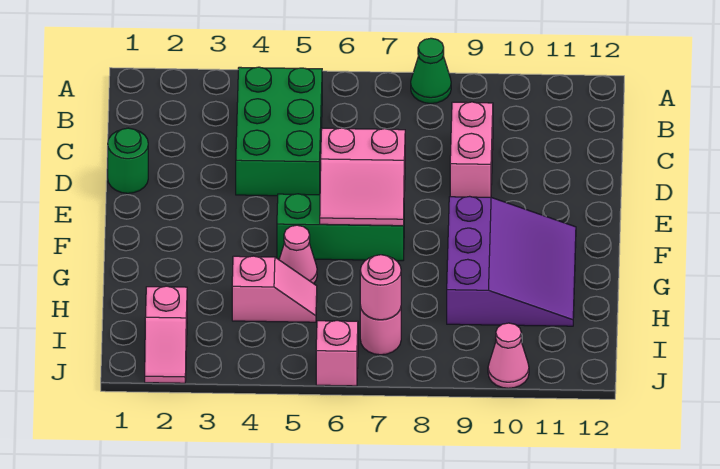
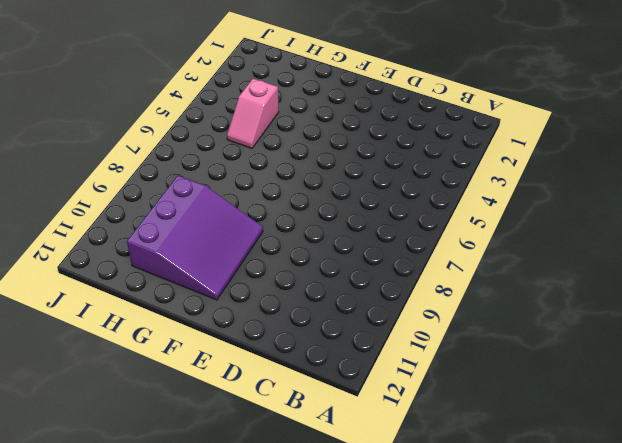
purple 3x3 slope [127,176,263,300] -> purple 3x3 slope turned to [447,196,576,326]
none -> green 1x1 cone [411,38,451,103]
none -> green 2x3 brick [236,67,322,196]
none -> pink 1x2 brick [450,102,493,197]

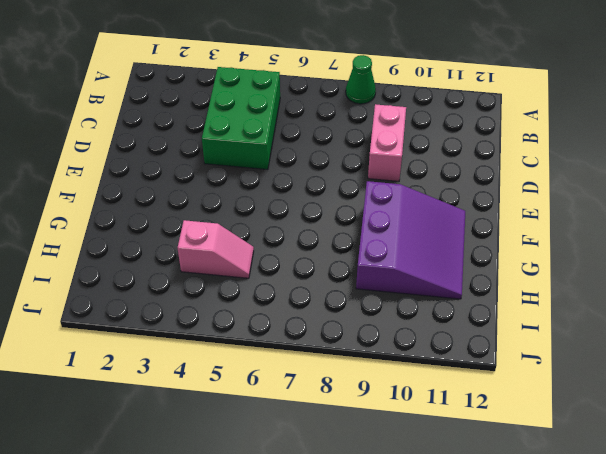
none -> green 1x1 round brick [108,128,148,193]
none -> green 1x3 brick [277,194,404,261]
none -> pink 1x1 cone [279,225,317,284]

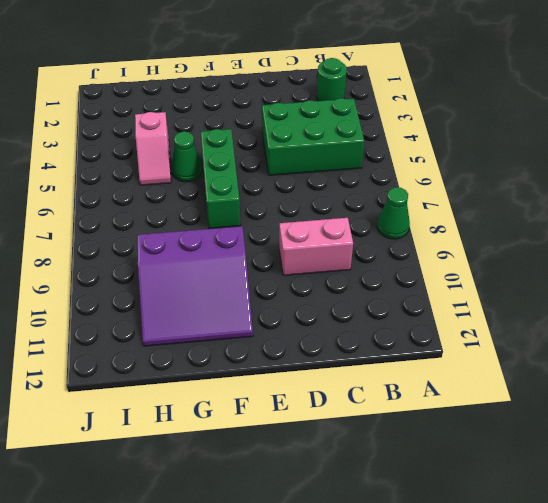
green 1x1 round brick [317,58,347,101] -> green 1x1 round brick moved to [108,128,148,193]
green 1x1 cone [172,132,202,182] -> pink 1x1 cone [279,225,317,284]
none -> pink 1x2 slope [145,286,187,383]
none -> pink 1x1 round brick [360,306,401,355]
none -> pink 1x1 brick [316,320,358,386]

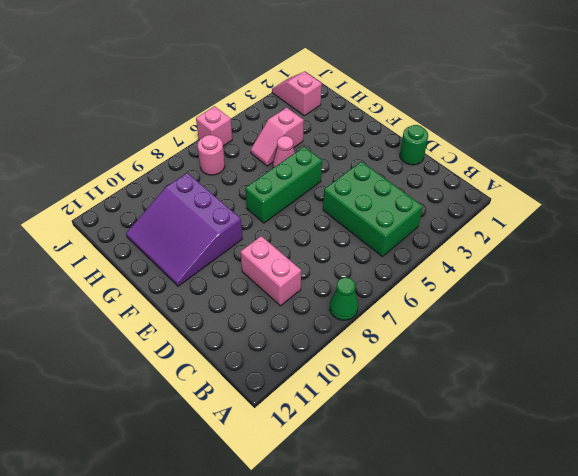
none -> pink 1x1 cone [488,323,529,388]
none -> pink 2x2 slope [320,128,405,226]
none -> pink 1x1 round brick [360,255,401,320]

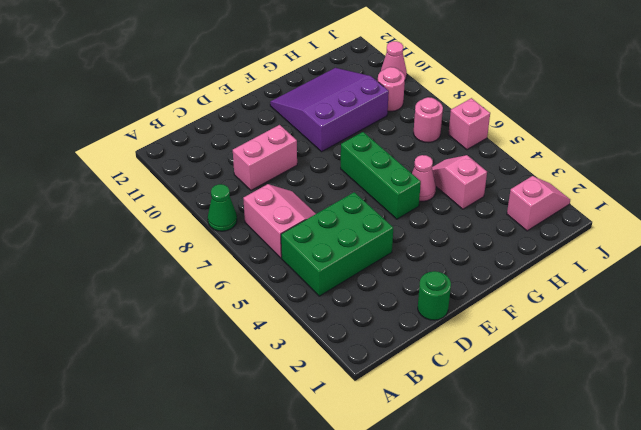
pink 2x2 slope [243,184,316,258] -> pink 2x2 slope moved to [320,128,405,226]
pink 1x1 round brick [378,67,405,111] -> pink 1x1 round brick moved to [360,255,401,320]

